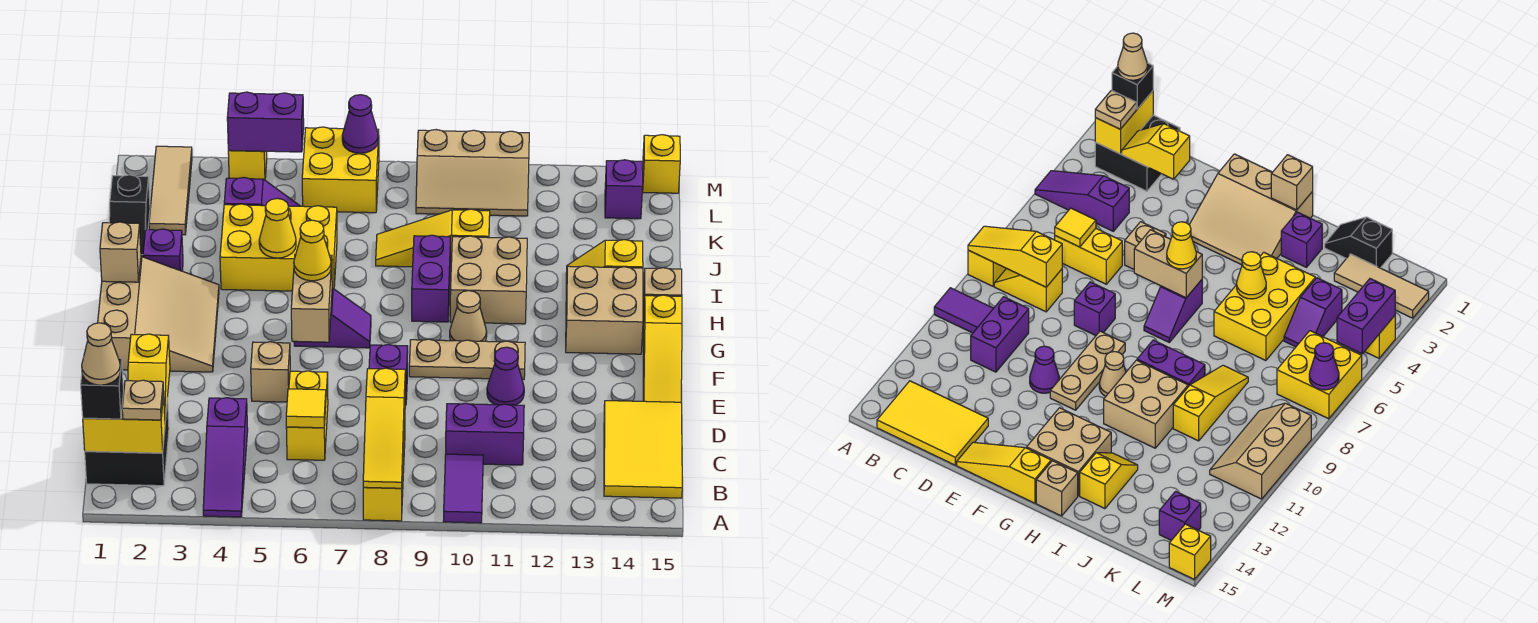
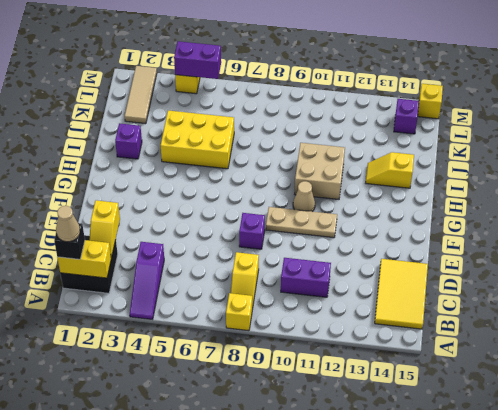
none -> purple 1x2 tile [443,454,483,523]
none -> yellow 1x2 brick [286,371,328,460]
none -> tan 1x1 brick [251,342,290,402]
none -> purple 1x1 cone [487,347,524,405]

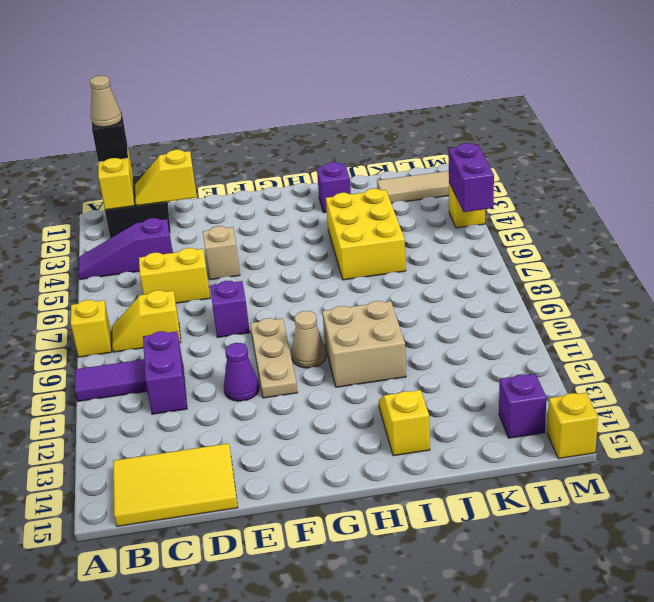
none -> yellow 1x3 slope [643,295,682,402]
none -> tan 3x3 slope [98,257,219,372]
none -> purple 1x2 slope [294,288,371,348]
none -> tan 2x2 brick [566,266,643,354]

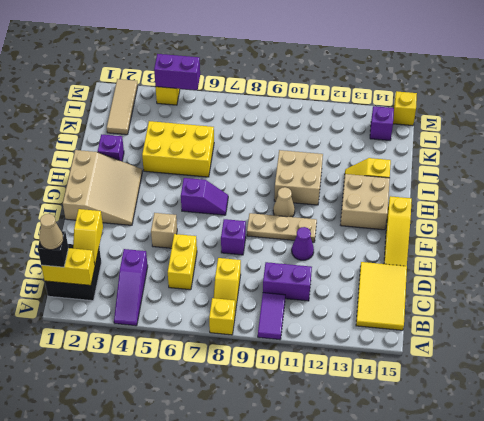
none -> purple 1x2 brick [412,235,450,322]
none -> tan 1x1 brick [643,268,682,321]
none -> black 1x2 slope [109,175,150,257]
none -> yellow 1x3 slope [376,209,490,268]

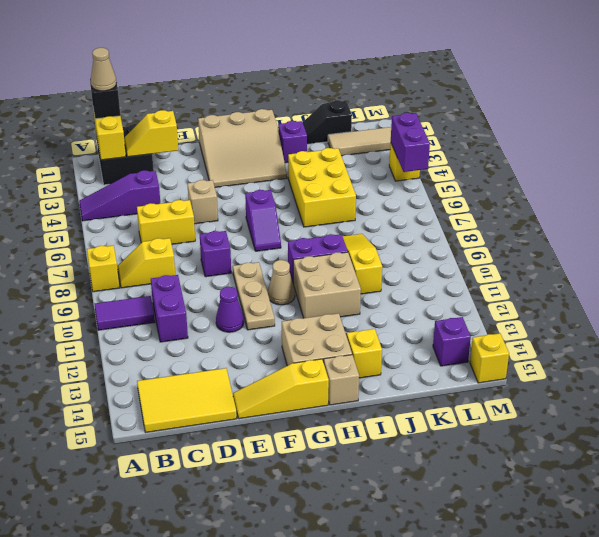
none -> purple 1x2 slope [224,177,300,206]
none -> yellow 2x2 brick [302,127,379,213]
none -> tan 2x3 slope [416,130,529,216]
none -> yellow 1x3 slope [363,368,405,488]

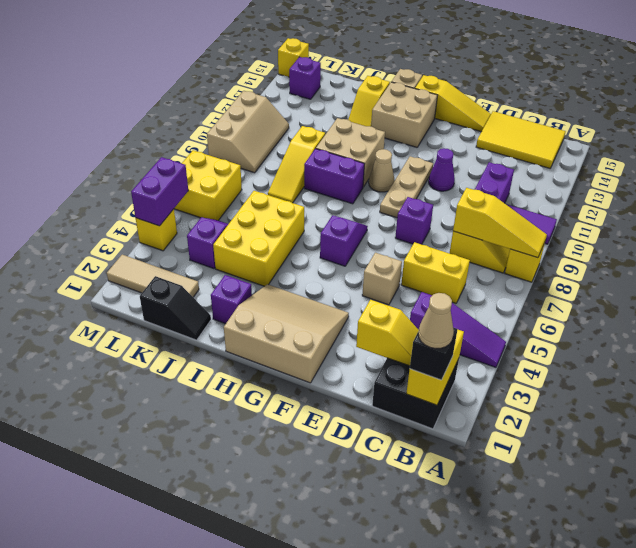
none -> yellow 1x1 tile [286,389,326,428]
none -> tan 1x2 brick [291,254,332,342]
none -> tan 1x1 brick [100,222,141,282]
none -> yellow 1x1 cone [259,199,296,258]

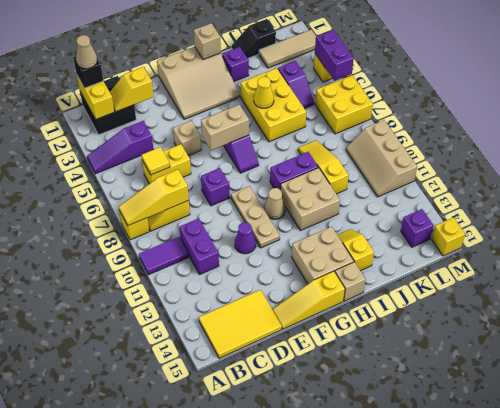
none -> purple 1x1 cone [342,95,378,153]
none -> tan 1x1 plate [122,380,164,420]
none -> yellow 1x1 cone [294,220,331,281]

